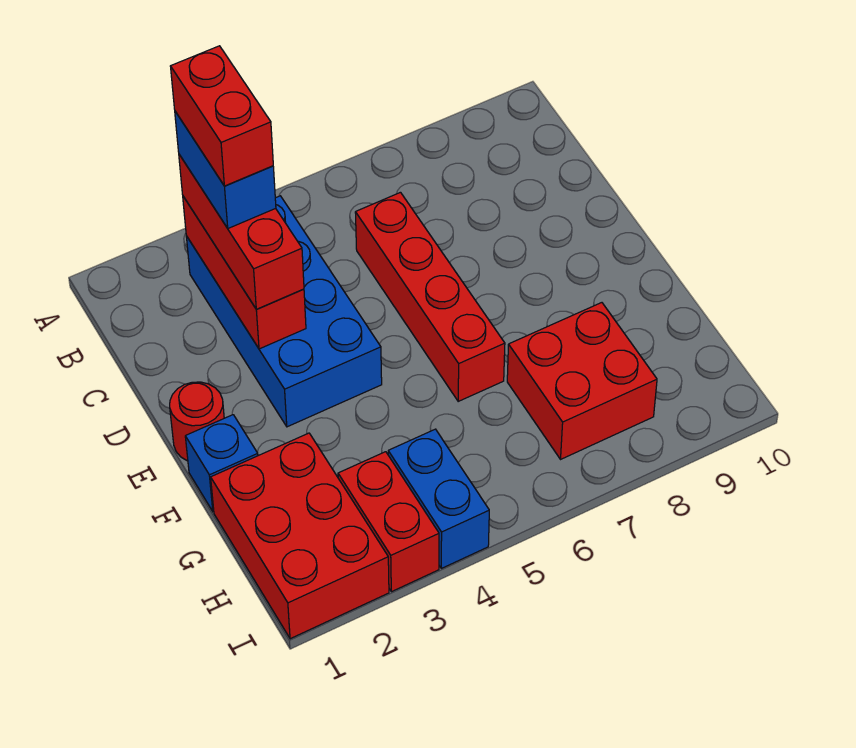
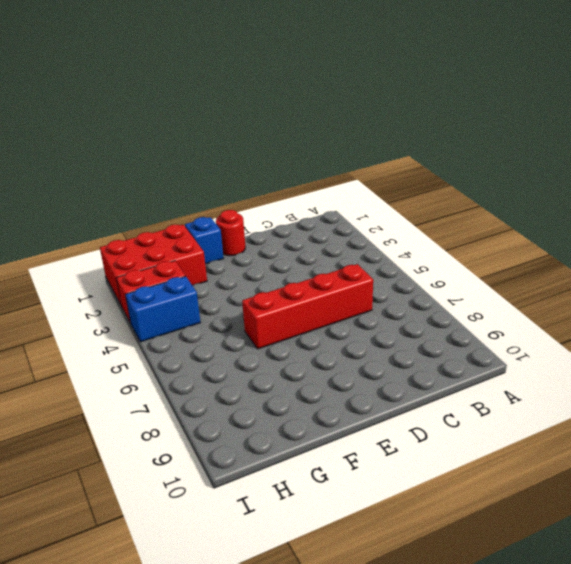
none -> blue 2x4 brick [186,196,382,427]
none -> red 2x2 brick [507,303,657,459]
none -> red 1x3 brick [183,196,306,349]

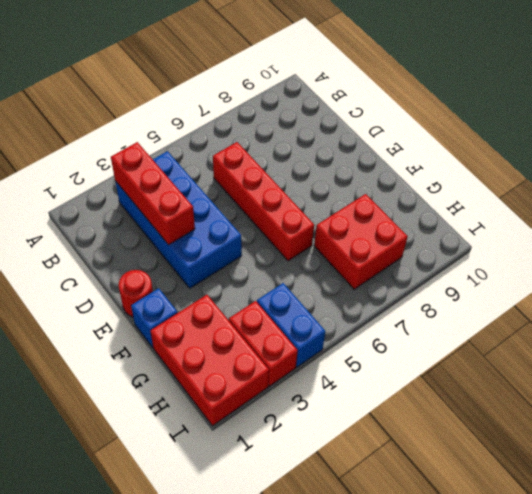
none -> red 1x3 brick [179,155,304,309]
none -> blue 1x2 brick [175,111,276,228]
none -> red 1x2 brick [170,46,273,186]

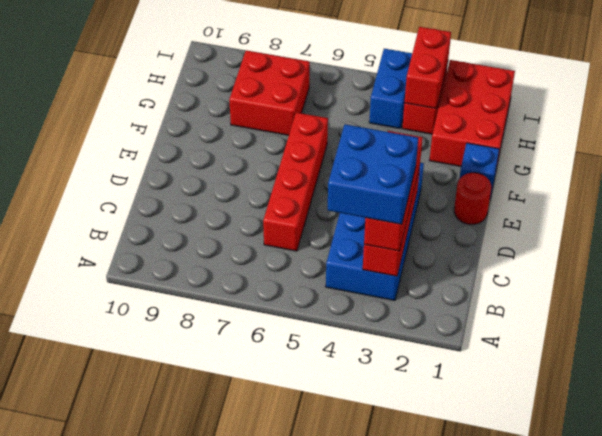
blue 2x2 brick [328,124,418,224] -> blue 1x2 brick [175,111,276,228]
red 1x2 brick [404,27,451,109] -> red 1x2 brick moved to [170,46,273,186]

